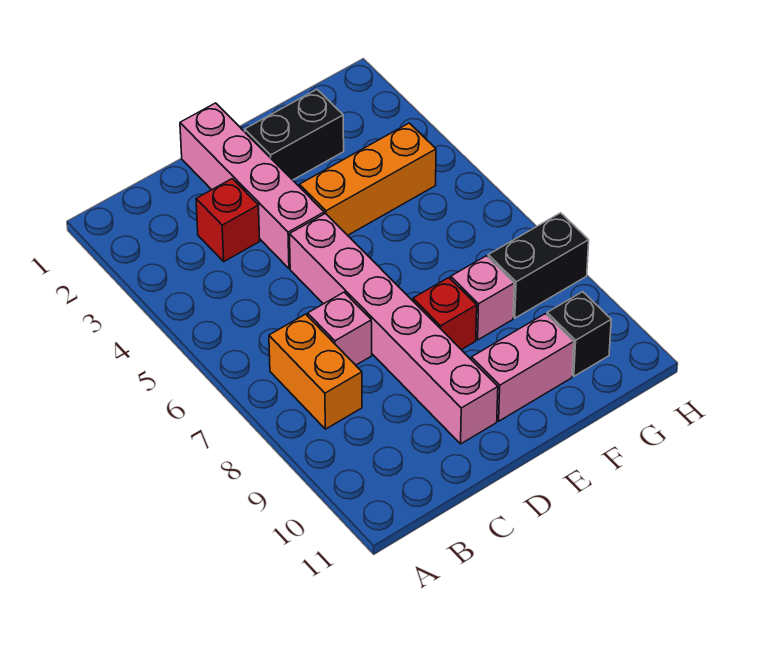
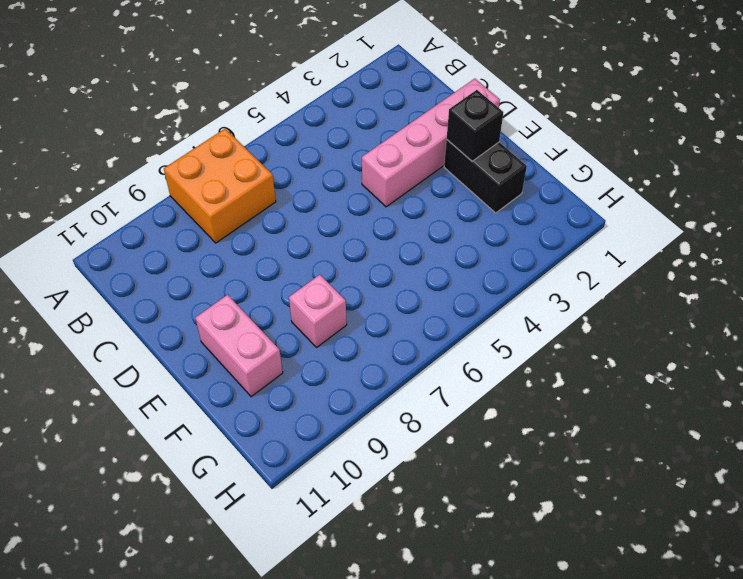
orange 2x2 brick [164,129,276,243] -> orange 1x2 brick [269,314,362,429]
black 1x1 brick [447,90,503,161] -> black 1x1 brick moved to [547,292,611,376]
none -> red 1x1 brick [196,179,260,261]
none -> pink 1x1 brick [308,292,372,365]
none -> pink 1x6 brick [289,214,498,444]

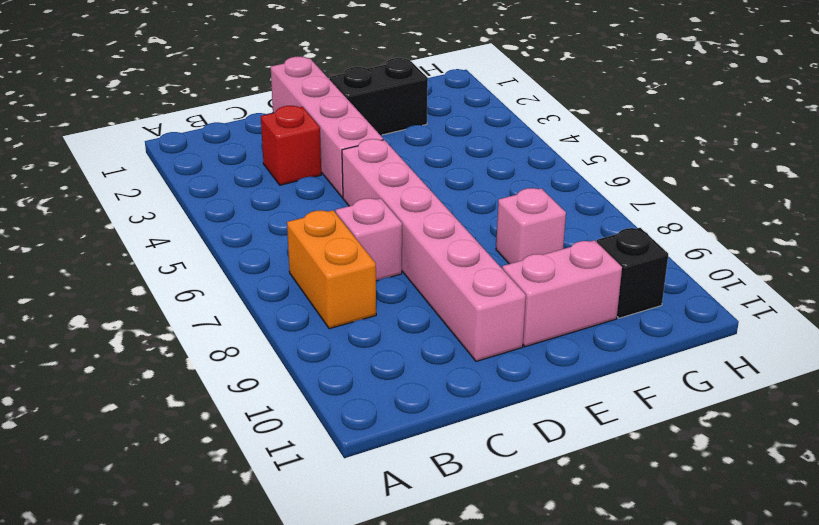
none -> orange 1x3 brick [299,123,436,235]
none -> red 1x1 brick [413,278,477,350]
none -> black 1x2 brick [488,213,589,318]

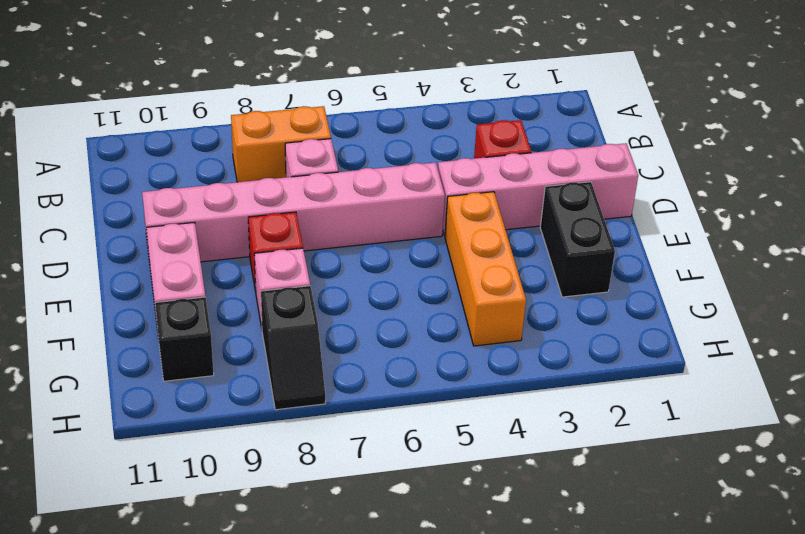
black 1x2 slope [261,286,325,410] -> black 1x2 brick [488,213,589,318]

